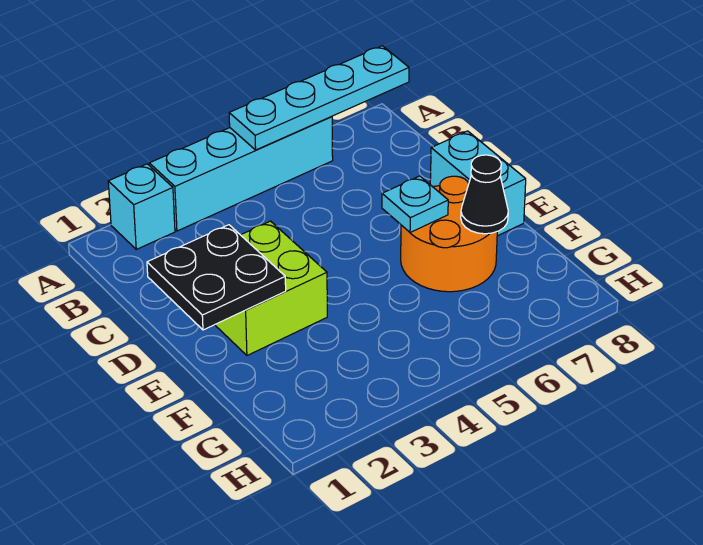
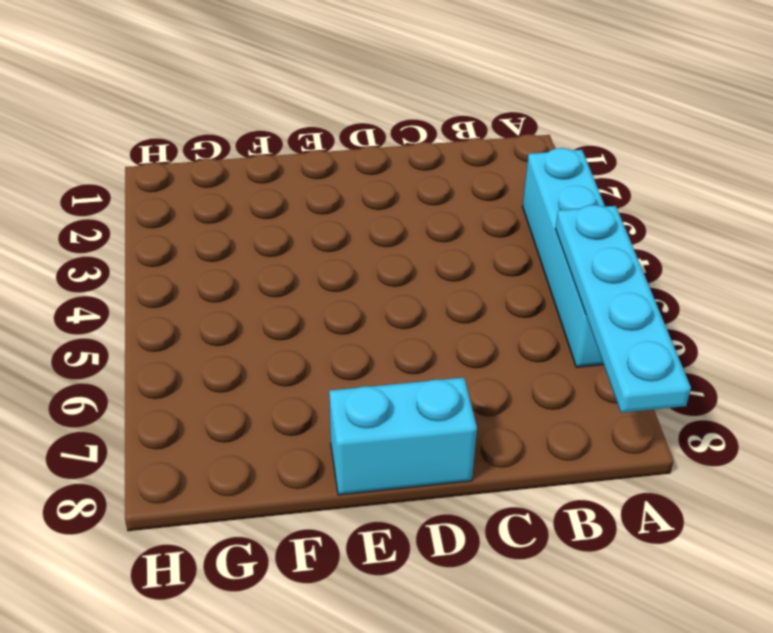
none -> cyan 1x1 brick [108,164,175,249]
none -> lime 2x2 brick [215,221,327,355]

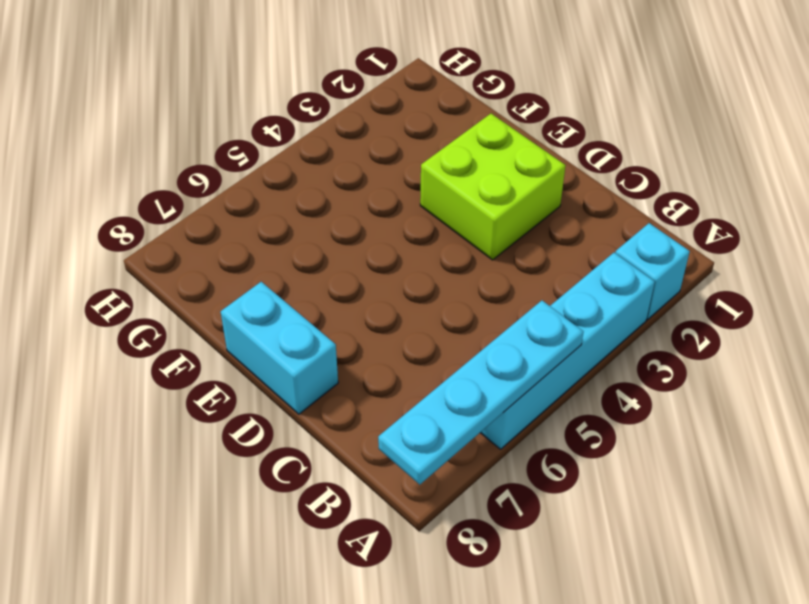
none -> orange 2x2 round brick [401,176,497,292]
none -> black 2x2 plate [147,225,286,330]

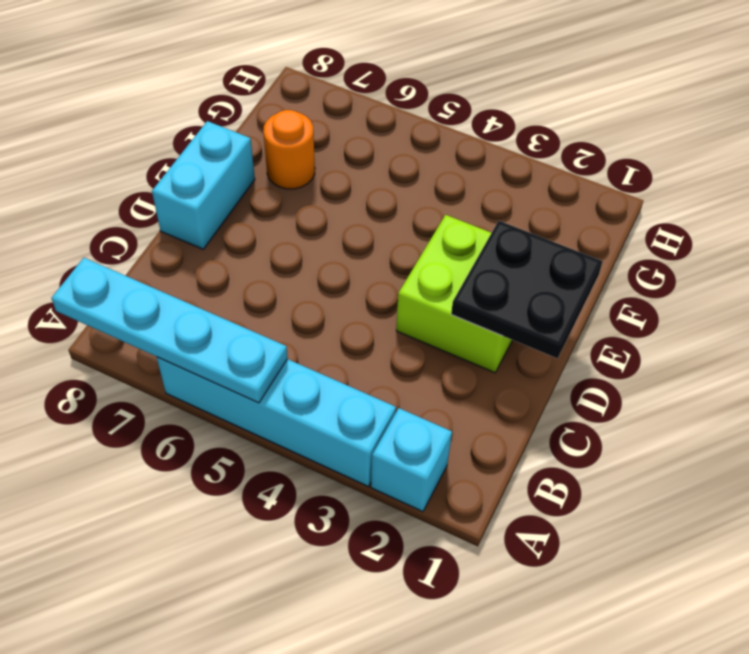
orange 1x1 round brick [263,110,315,189] -> orange 2x2 round brick [401,176,497,292]
none -> cyan 1x1 plate [382,176,448,233]
none -> black 1x1 cone [461,155,508,234]

